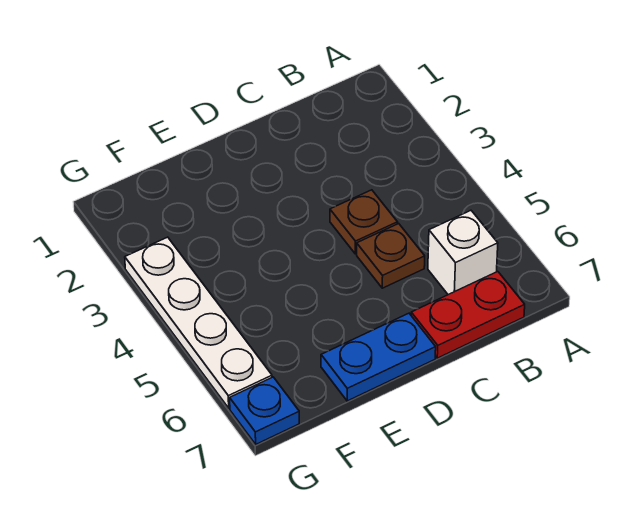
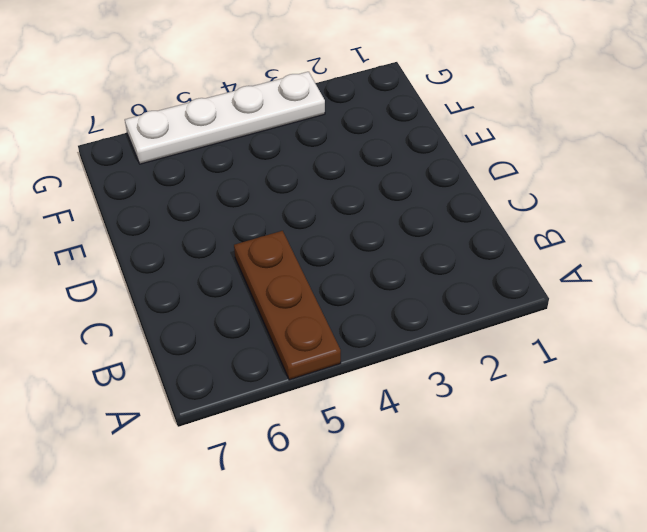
brown 1x3 plate [234,231,341,380] -> brown 1x1 plate [357,224,425,288]
none -> white 1x1 brick [428,211,498,295]
none -> red 1x2 plate [411,272,525,358]

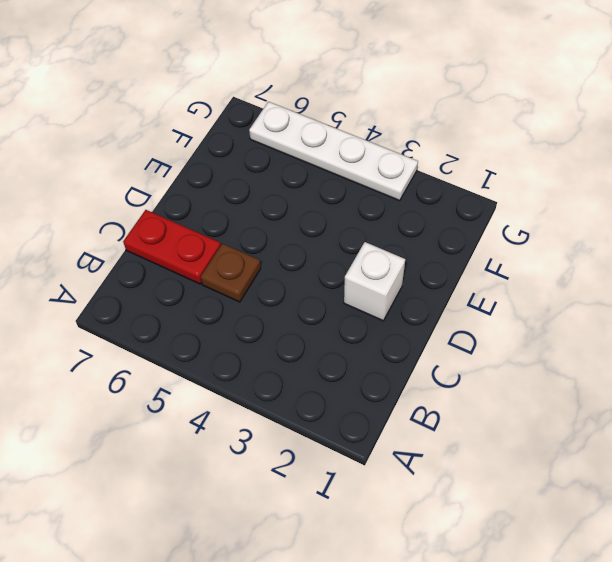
red 1x2 plate [123,210,221,284] -> red 1x2 plate turned to [411,272,525,358]
white 1x1 brick [344,242,405,321] -> white 1x1 brick moved to [428,211,498,295]
none -> brown 1x1 plate [330,190,397,254]
none -> blue 1x2 plate [321,313,436,401]

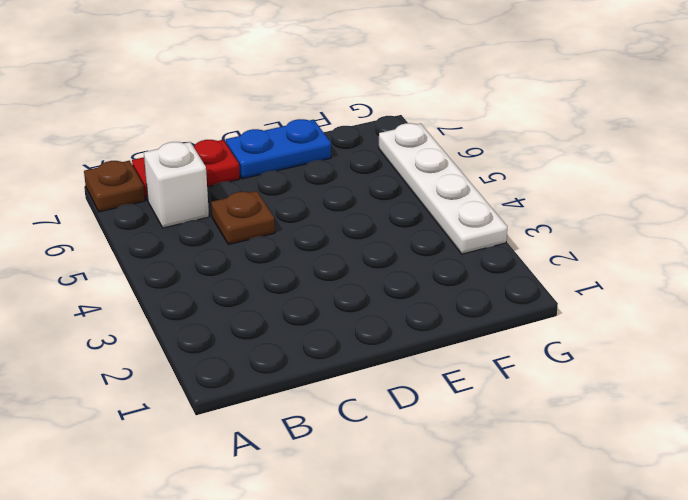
brown 1x1 plate [84,161,145,212] -> brown 1x1 plate moved to [330,190,397,254]
none -> blue 1x1 plate [230,377,299,444]

